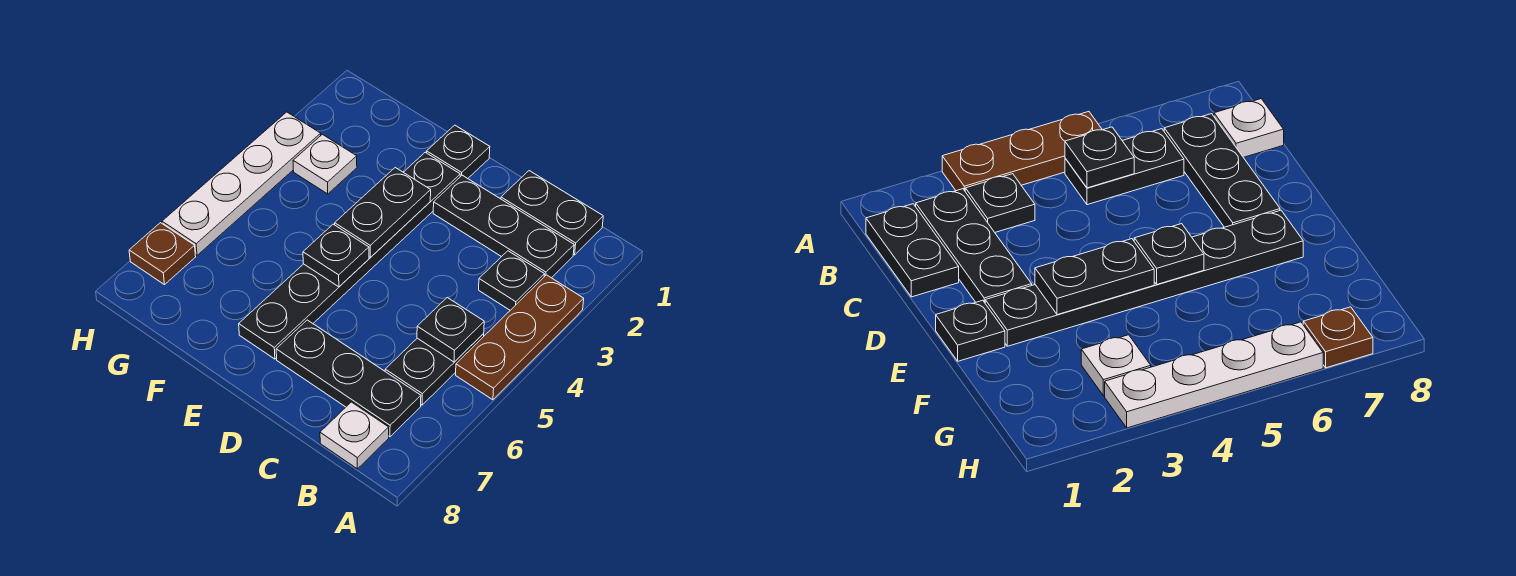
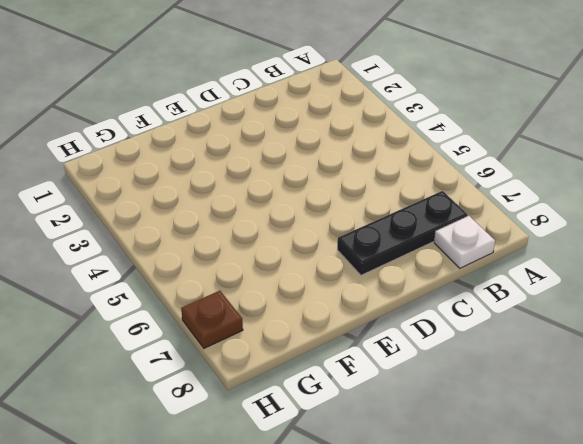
none -> brown 1x3 plate [456,275,584,400]
none -> black 1x2 plate [501,171,603,255]
none -> black 1x3 plate [433,175,574,278]

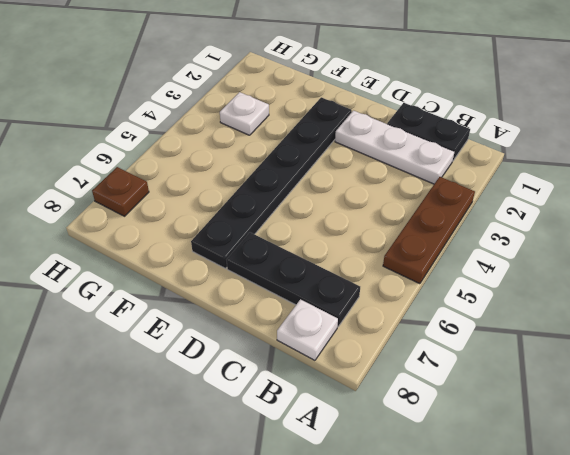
white 1x3 plate [335,111,454,184] -> black 1x3 plate [433,175,574,278]
none -> black 1x1 plate [479,251,545,310]
none -> black 1x2 plate [385,334,484,405]
none -> black 1x1 plate [427,125,490,178]

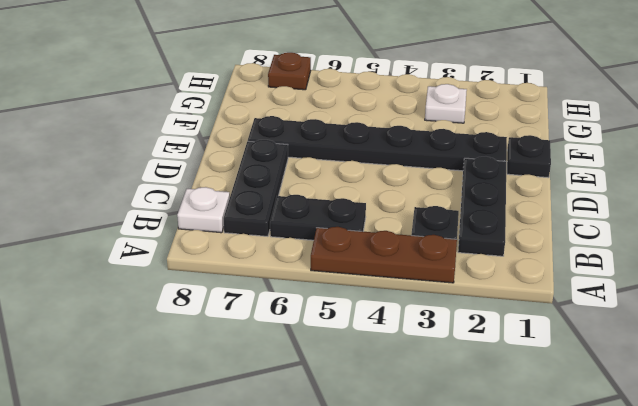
none -> black 1x2 plate [501,171,603,255]
none -> white 1x4 plate [162,112,321,255]
none -> black 1x1 plate [417,298,484,362]

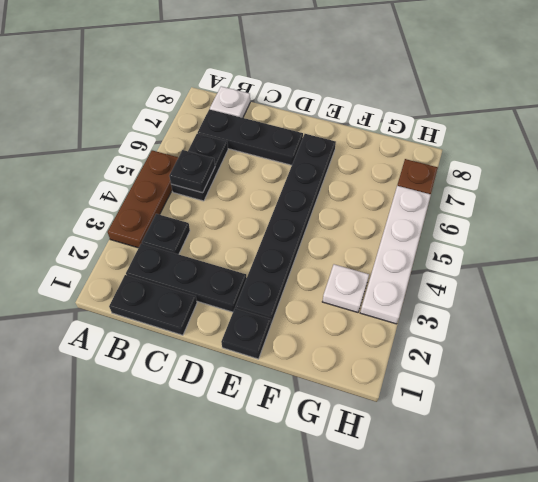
none -> black 1x2 plate [335,168,431,257]
none -> black 1x1 plate [303,224,369,287]

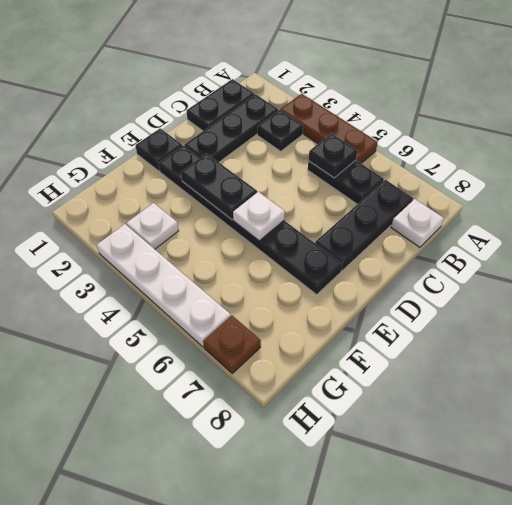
white 1x1 plate [233,192,285,241] -> black 1x1 plate [303,224,369,287]

